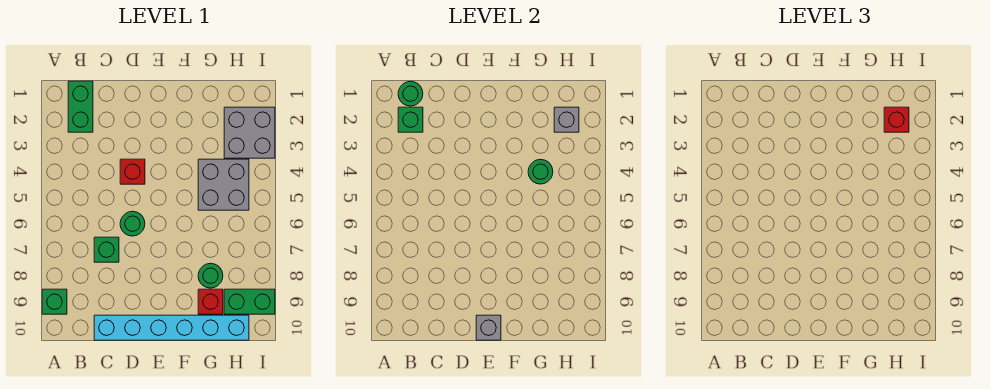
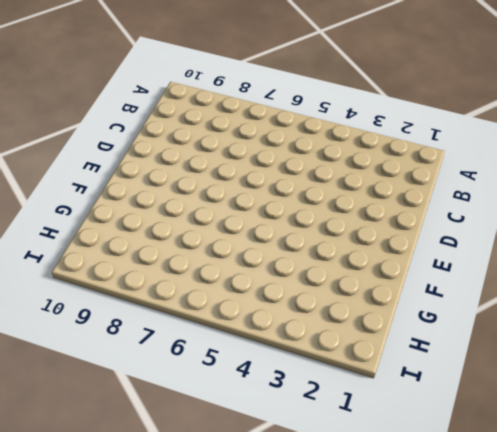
none -> green 1x1 brick [42,289,67,314]
none -> green 1x2 brick [68,81,93,132]
none -> green 1x1 brick [94,237,119,262]

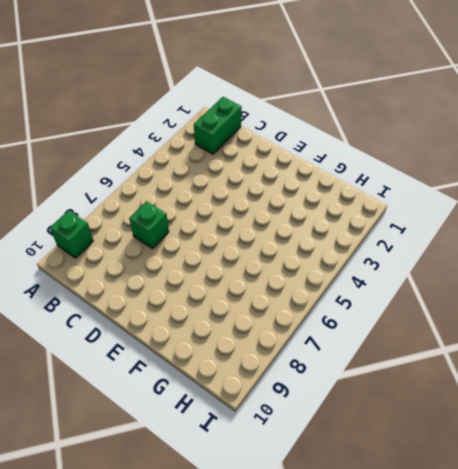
none -> cyan 1x6 brick [94,315,249,340]
none -> red 1x1 brick [120,159,145,184]
none -> green 1x1 round brick [120,211,145,236]

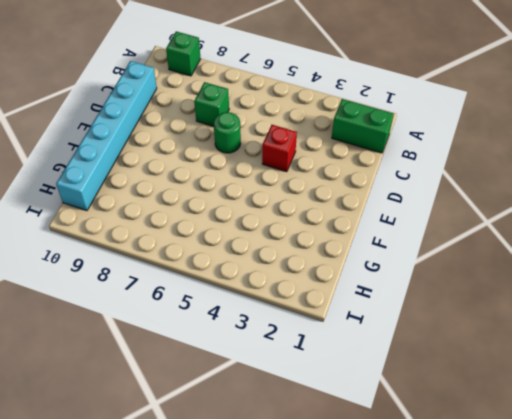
none -> grey 2x2 brick [198,159,249,210]
none -> green 1x1 round brick [198,263,223,288]
none -> red 1x1 brick [198,289,223,314]

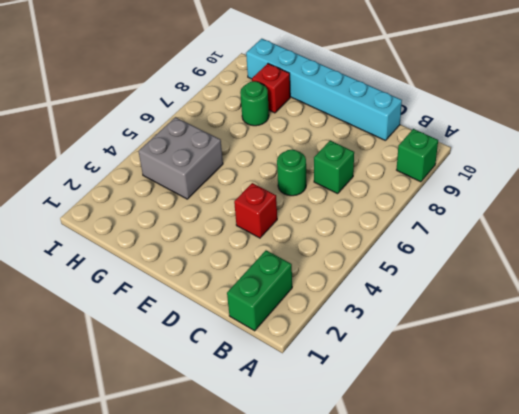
none -> grey 2x2 brick [224,107,275,158]
none -> green 1x2 brick [224,289,275,314]
none -> green 1x1 round brick [398,81,423,106]

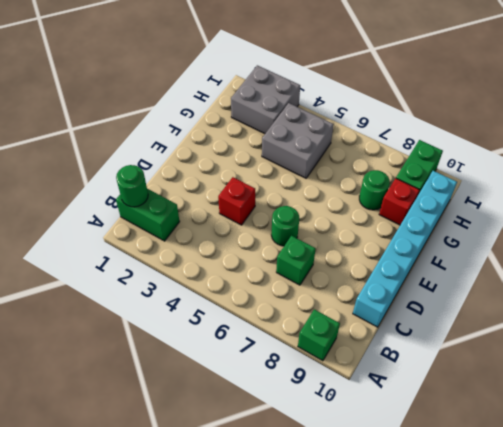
none -> green 1x1 brick [398,107,423,132]
none -> grey 1x1 brick [476,315,501,340]
none -> green 1x1 round brick [528,159,553,184]

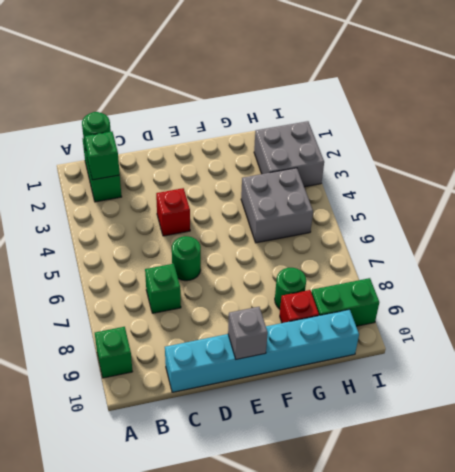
none -> green 1x1 round brick [528,159,553,184]
none -> grey 1x1 brick [554,107,579,132]
none -> red 1x1 brick [884,107,909,132]

